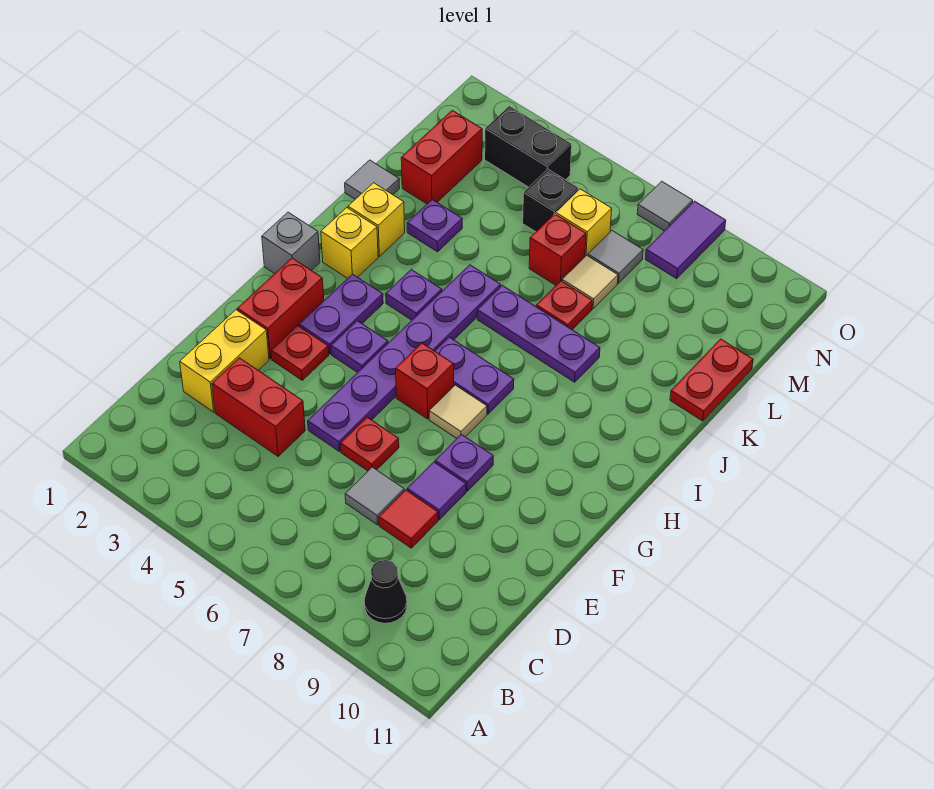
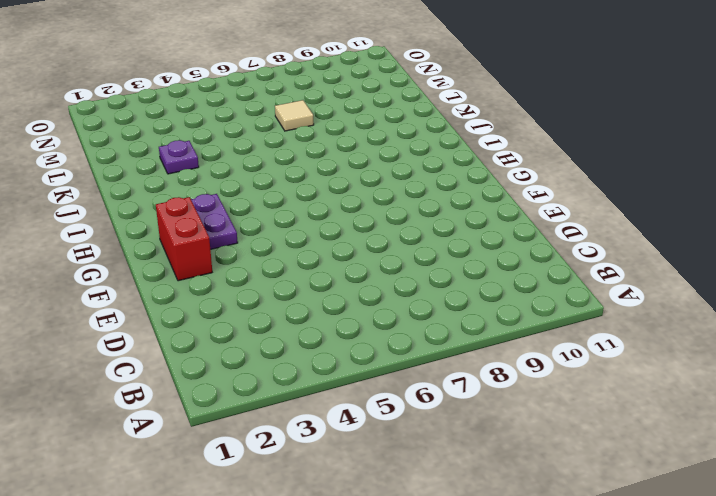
none -> black 1x1 cone [364,560,407,623]
none -> yellow 1x2 brick [180,310,269,412]
none -> red 1x2 brick [212,358,305,456]
none -> grey 1x1 tile [345,467,404,525]

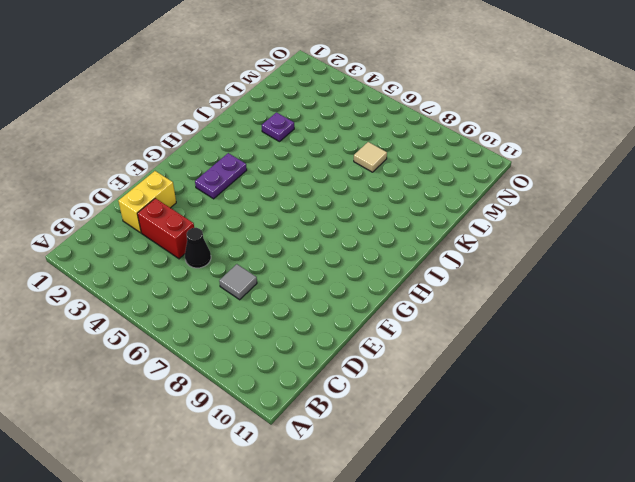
black 1x1 cone [185,228,211,268] -> black 1x1 cone moved to [364,560,407,623]
none -> red 1x1 tile [379,490,438,548]
none -> purple 1x6 plate [308,265,501,451]
none -> red 1x1 plate [340,417,399,471]
none -> purple 1x1 tile [407,462,466,520]

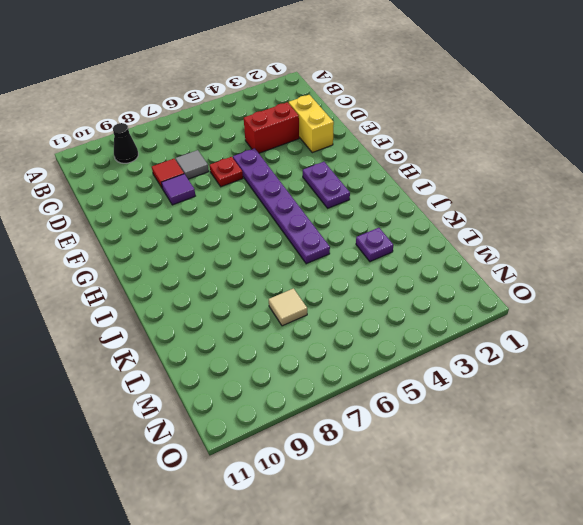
none -> red 1x2 brick [237,258,324,359]
none -> red 1x1 plate [271,326,329,380]
none -> purple 1x1 plate [435,434,493,491]
none -> purple 1x1 plate [331,321,388,373]

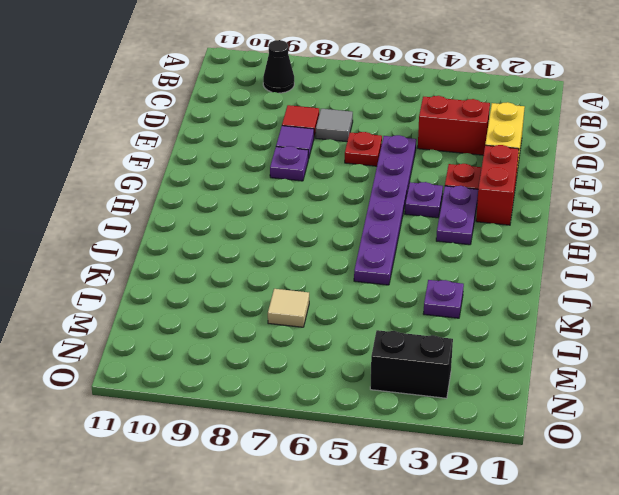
none -> red 1x1 brick [396,343,454,419]
none -> tan 1x1 tile [429,385,487,438]
none -> grey 1x1 brick [262,212,320,274]
none -> purple 1x2 plate [435,337,514,414]

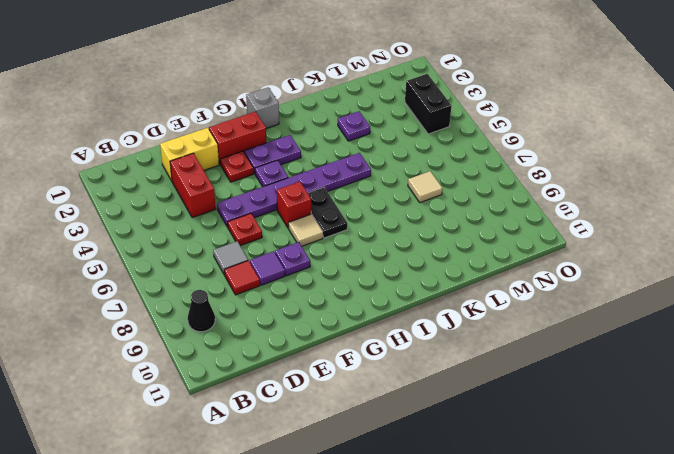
black 1x2 plate [308,187,347,238] -> purple 1x2 plate [435,337,514,414]
none -> yellow 1x1 brick [321,208,378,278]
none -> purple 1x1 plate [386,269,442,320]
none -> yellow 1x1 brick [348,183,405,256]
none -> purple 1x3 plate [477,285,600,382]

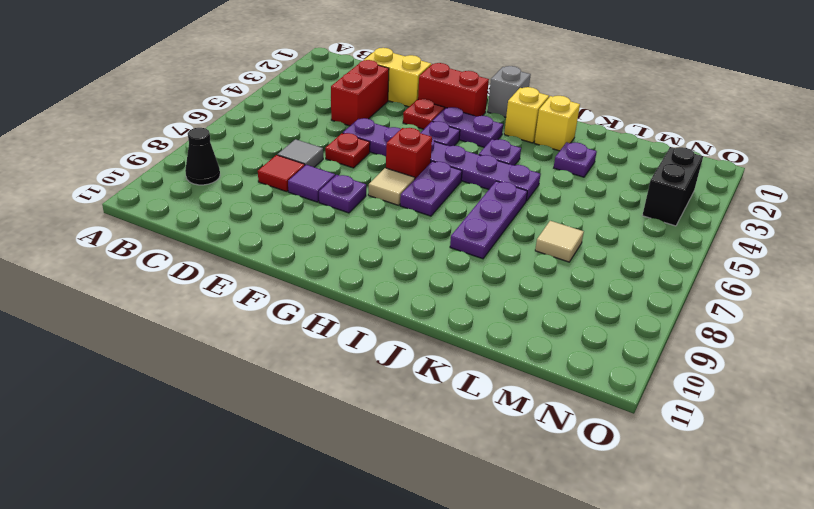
none -> grey 1x1 tile [345,160,400,199]
none -> red 1x1 plate [536,281,592,330]
none -> red 1x2 plate [670,339,753,421]
none -> red 1x2 brick [401,110,482,204]

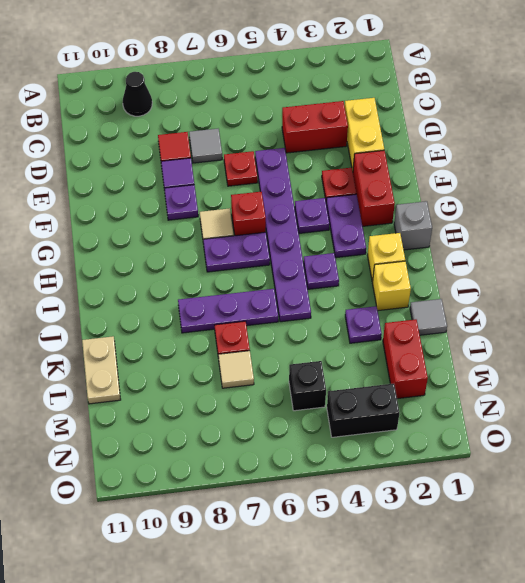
tan 1x2 plate [82,336,121,404] -> red 1x2 plate [670,339,753,421]
none -> red 1x1 brick [529,214,586,285]
none -> yellow 1x1 brick [556,189,612,256]
none -> grey 1x1 tile [588,231,643,283]
none -> purple 1x2 tile [645,201,726,279]

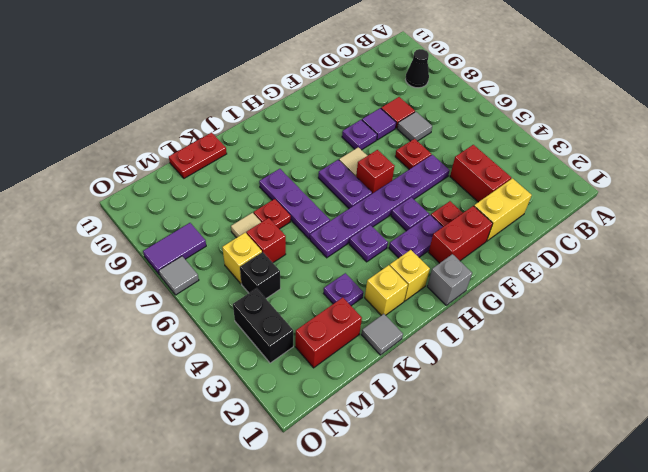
none -> grey 1x1 tile [588,231,643,283]

